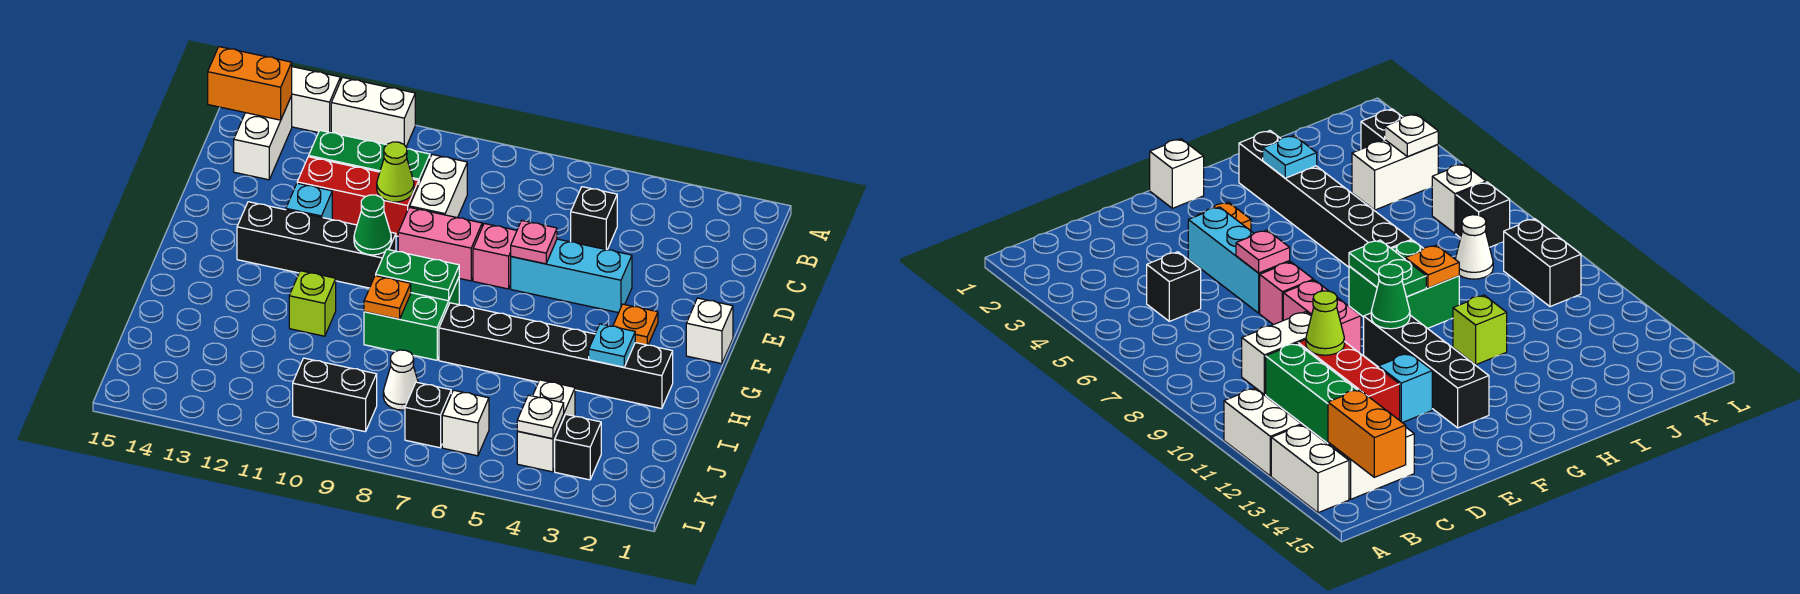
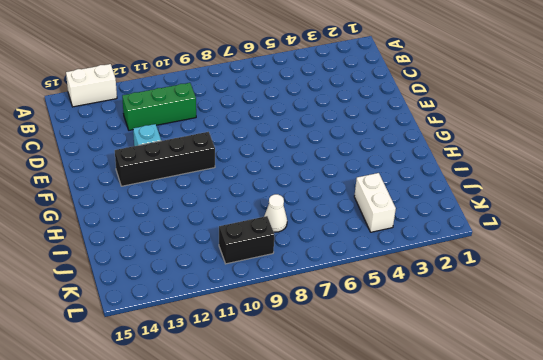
none -> white 1x2 brick [331,77,415,146]
none -> white 1x2 brick [234,96,292,180]
none -> black 1x1 brick [571,187,617,250]
none -> white 1x2 brick [410,155,467,218]

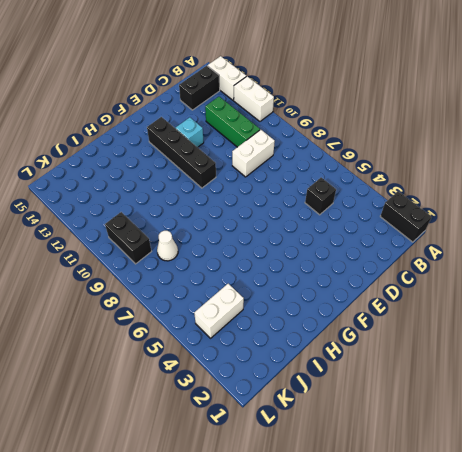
black 1x2 brick [380,191,432,242] -> none
black 1x2 brick [179,66,220,110] -> white 1x2 brick [234,96,292,180]
none -> red 1x3 brick [297,157,419,236]
none -> cyan 1x3 brick [511,239,632,313]
none -> pink 1x1 brick [473,223,517,289]
none -> pink 1x2 brick [398,207,482,281]

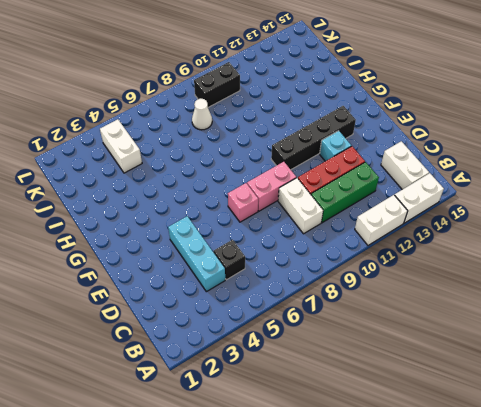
cyan 1x3 brick [168,216,225,292] -> cyan 1x3 brick turned to [511,239,632,313]
none -> white 1x1 brick [686,298,733,364]
none -> orange 1x1 plate [613,304,658,345]
none -> green 2x2 brick [364,278,459,360]
none -> black 1x6 brick [439,303,673,409]

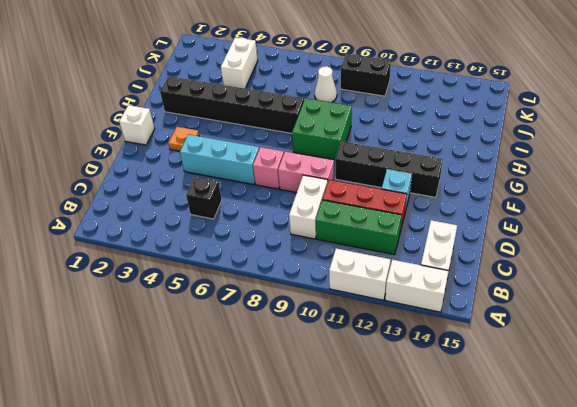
none -> lime 1x1 brick [289,271,336,336]
none -> black 1x1 brick [555,414,601,480]
none -> white 1x1 brick [442,390,489,456]
none -> black 1x1 brick [405,382,451,448]

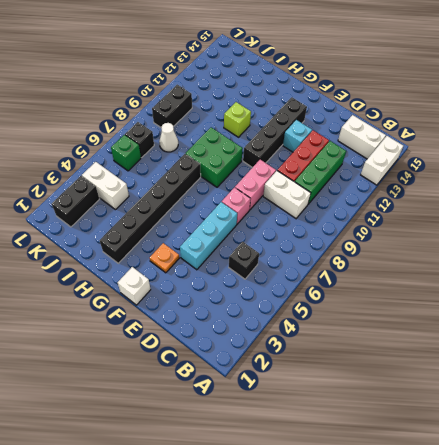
black 1x2 brick [52,176,99,227] -> black 1x1 brick [555,414,601,480]
green 1x1 brick [111,135,141,171] -> white 1x1 brick [442,390,489,456]
none -> white 1x2 brick [331,77,415,146]
none -> orange 1x2 brick [208,47,292,120]
none -> lime 1x1 cone [377,142,414,202]
none -> pink 1x1 plate [511,221,557,264]

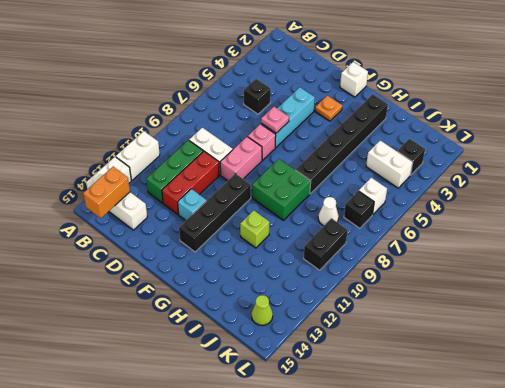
lime 1x1 cone [252,295,273,325] -> lime 1x1 cone moved to [377,142,414,202]
none -> green 1x1 cone [354,195,391,255]
none -> green 1x2 plate [376,249,459,301]
none -> cyan 1x1 plate [589,324,635,367]
none -> orange 1x1 plate [364,276,411,319]

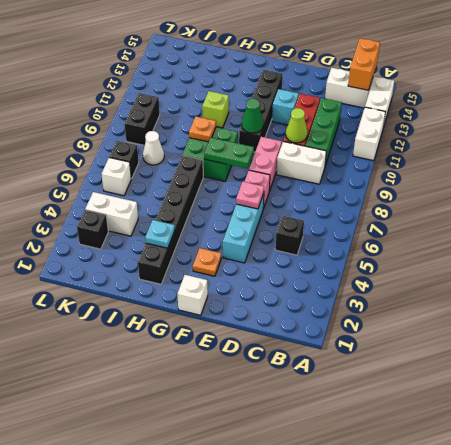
green 1x2 plate [204,138,254,169] -> green 1x2 plate turned to [376,249,459,301]
none -> white 1x1 plate [517,395,564,439]

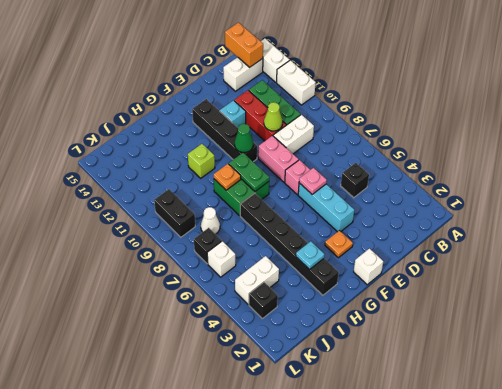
none -> white 1x1 plate [517,395,564,439]

